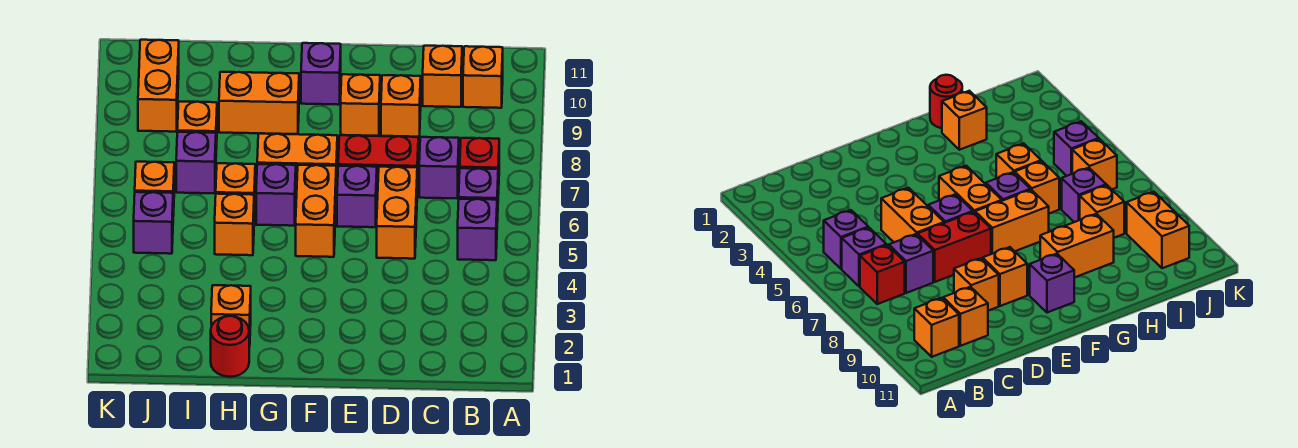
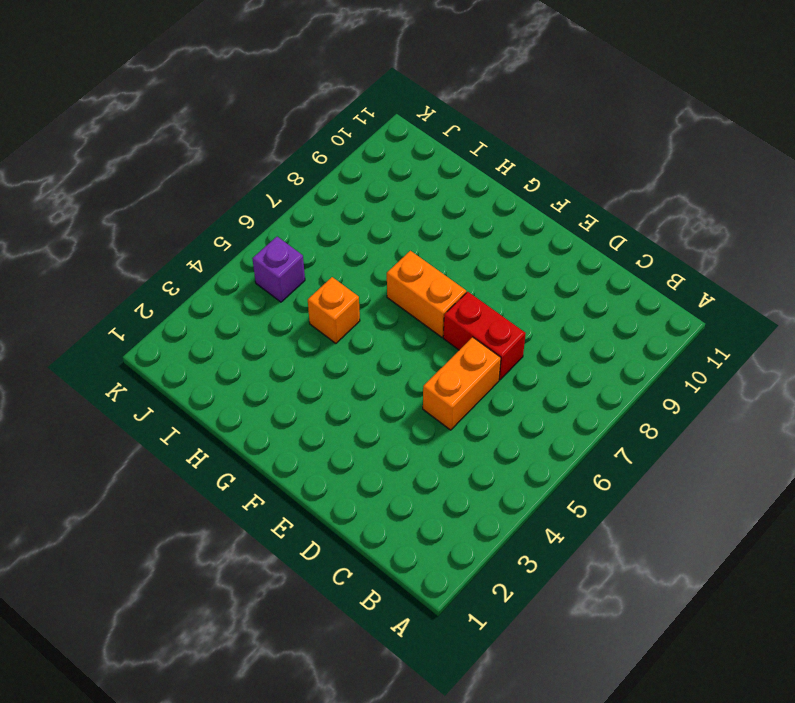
none -> purple 1x1 brick [458,199,497,260]
none -> purple 1x1 brick [459,168,498,221]
none -> red 1x1 brick [460,138,499,194]

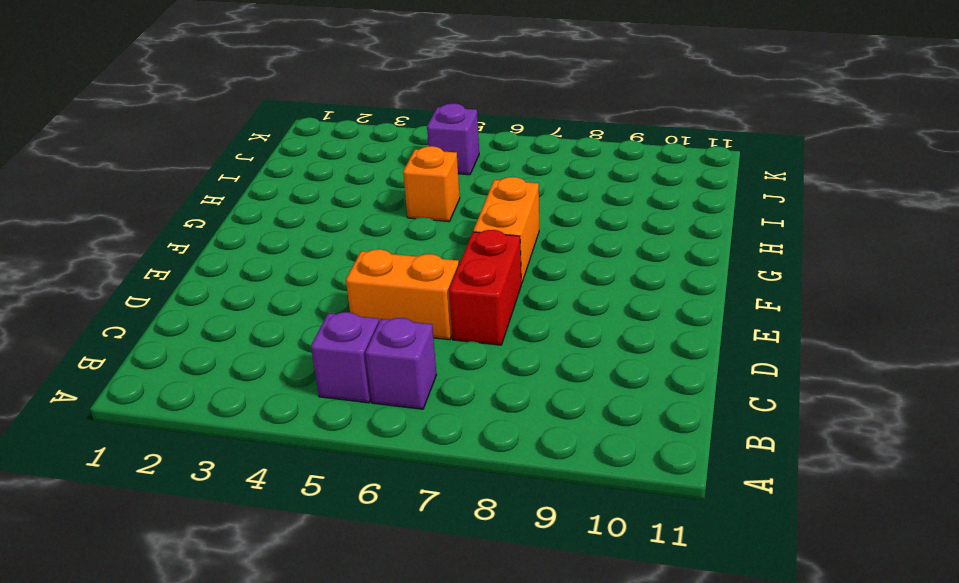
none -> red 1x1 brick [460,138,499,194]
none -> orange 1x1 brick [463,46,503,108]
none -> purple 1x1 brick [419,137,459,198]

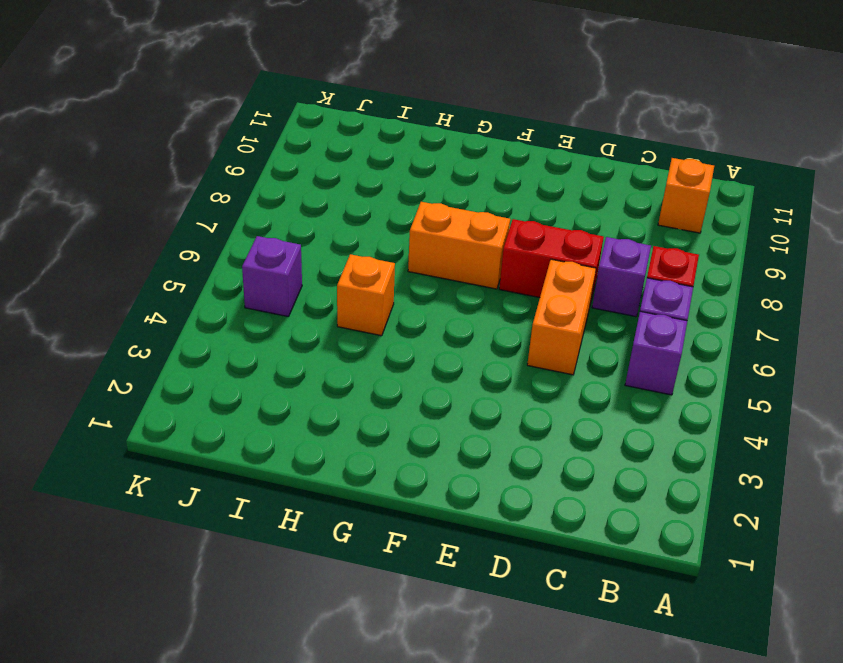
none -> orange 1x1 brick [423,46,462,107]
none -> orange 1x1 brick [381,75,421,137]
none -> purple 1x1 brick [337,166,377,227]

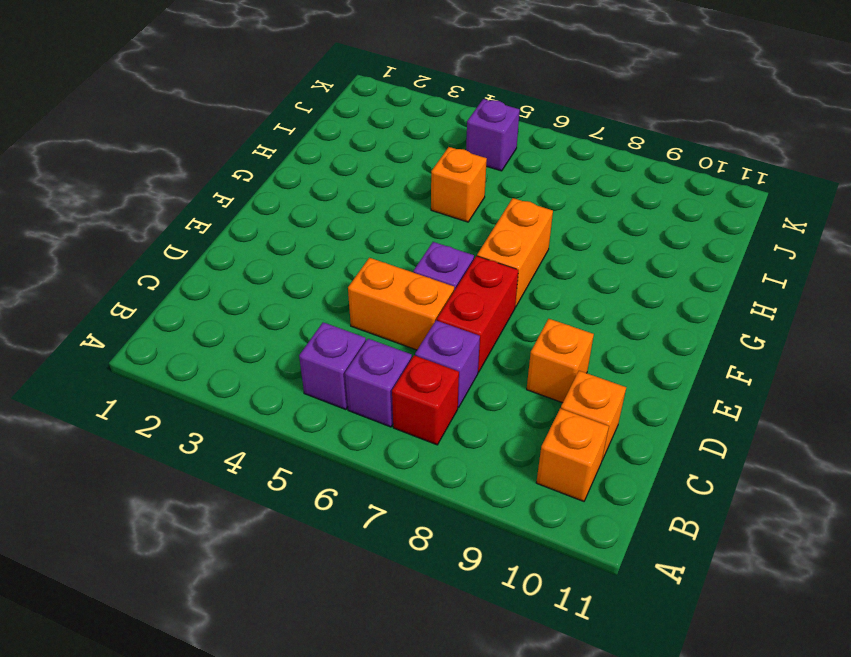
none -> orange 1x1 brick [341,74,380,136]
none -> orange 1x2 brick [296,165,336,257]
none -> purple 1x1 brick [301,43,341,105]

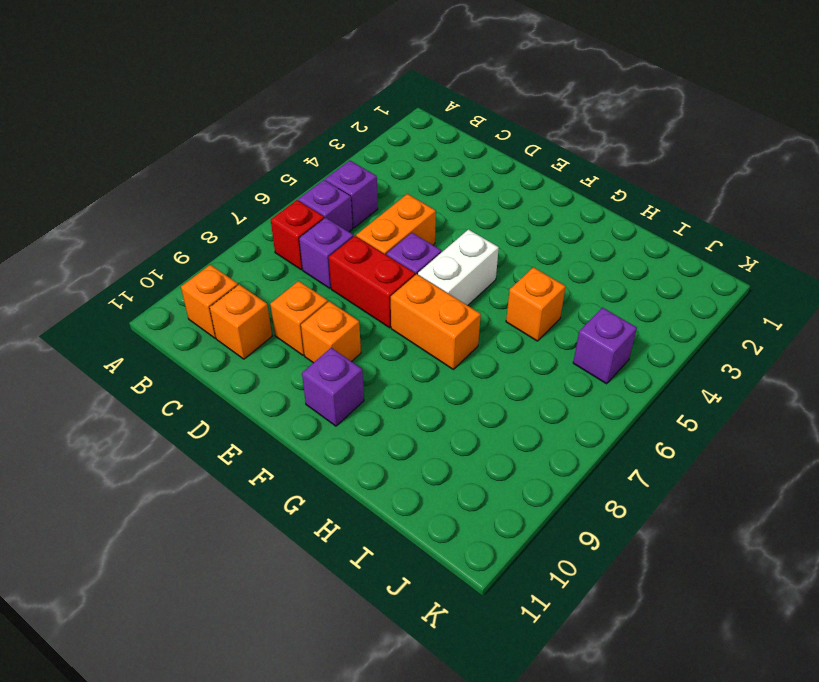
white 1x2 brick [418,229,499,306] -> orange 1x2 brick [296,165,336,257]
none -> purple 1x1 brick [256,164,296,226]
none -> orange 1x2 brick [219,72,299,134]
none -> red 1x1 round brick [211,316,249,377]

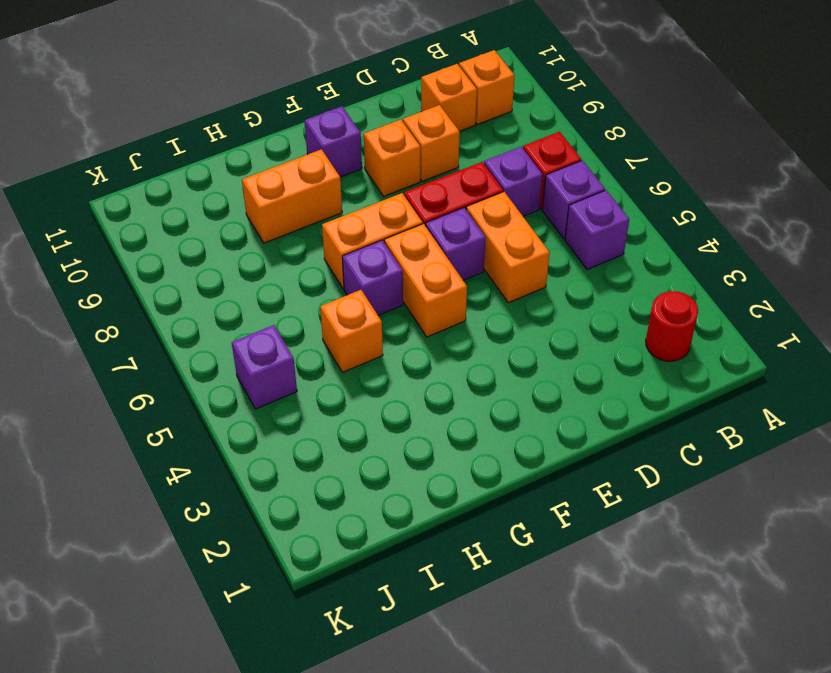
red 1x1 round brick [646,291,698,361] -> red 1x1 round brick moved to [211,316,249,377]
none -> orange 1x1 brick [211,285,251,346]
none -> orange 1x1 brick [216,163,255,217]
none -> purple 1x1 brick [176,132,216,193]

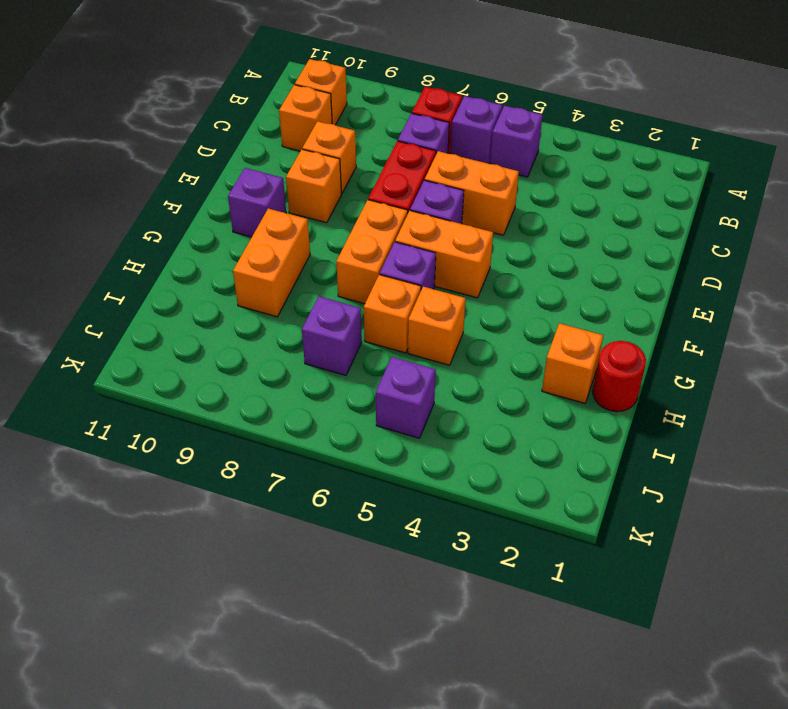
none -> orange 1x1 brick [177,102,217,149]
none -> orange 1x1 brick [135,162,174,216]
none -> orange 1x2 brick [138,40,179,132]

